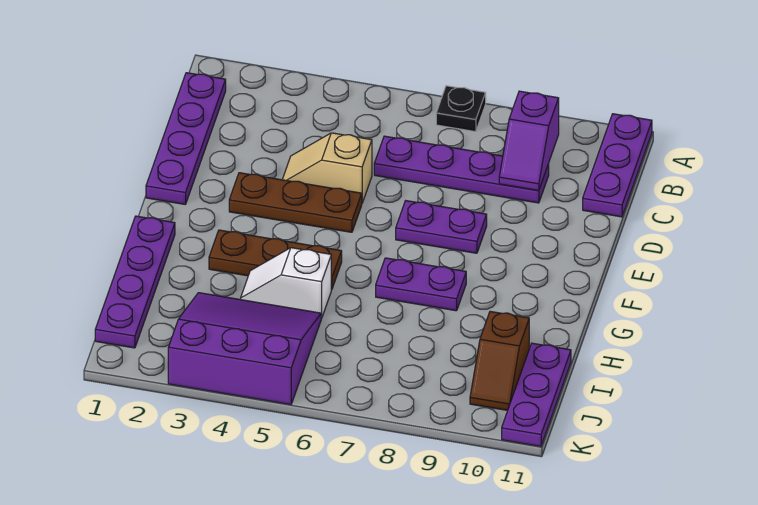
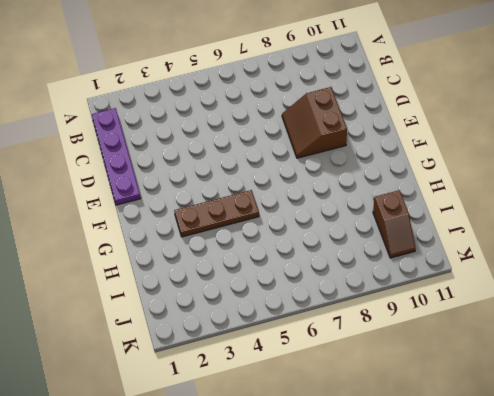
brown 2x2 slope [282,87,347,158] -> purple 1x2 plate [396,201,487,253]
none -> black 1x1 plate [436,86,486,132]
none -> purple 1x3 plate [583,114,652,217]
none -> purple 1x4 plate [374,136,549,203]

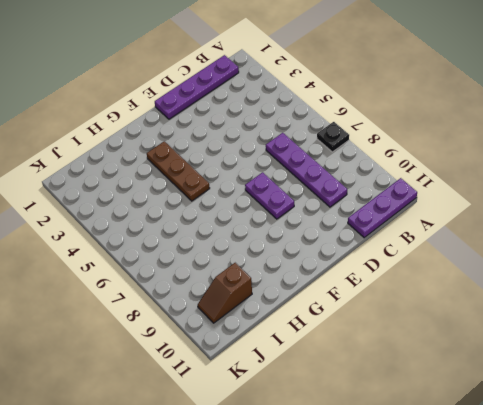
none -> tan 1x2 slope [282,133,372,203]
none -> brown 1x3 plate [229,173,362,232]
none -> purple 1x4 plate [95,216,175,348]

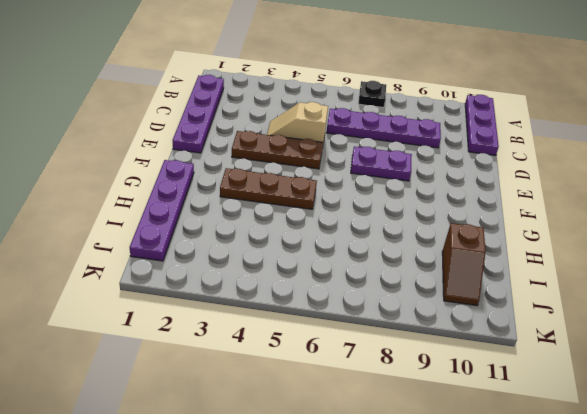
none -> purple 1x2 plate [376,258,466,311]
none -> white 1x2 slope [241,248,331,318]
none -> purple 3x3 slope [168,293,321,405]

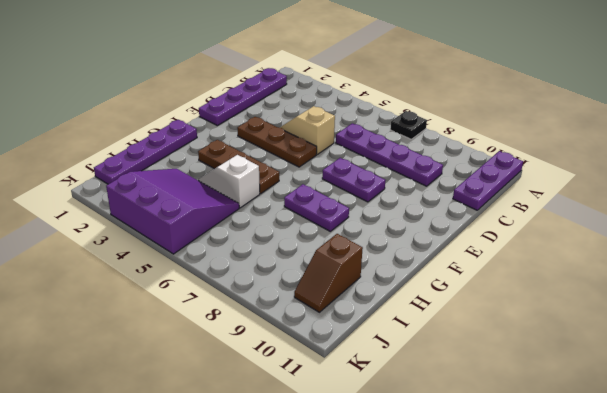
none -> purple 1x3 plate [502,343,571,446]
none -> purple 1x2 slope [499,91,559,191]

